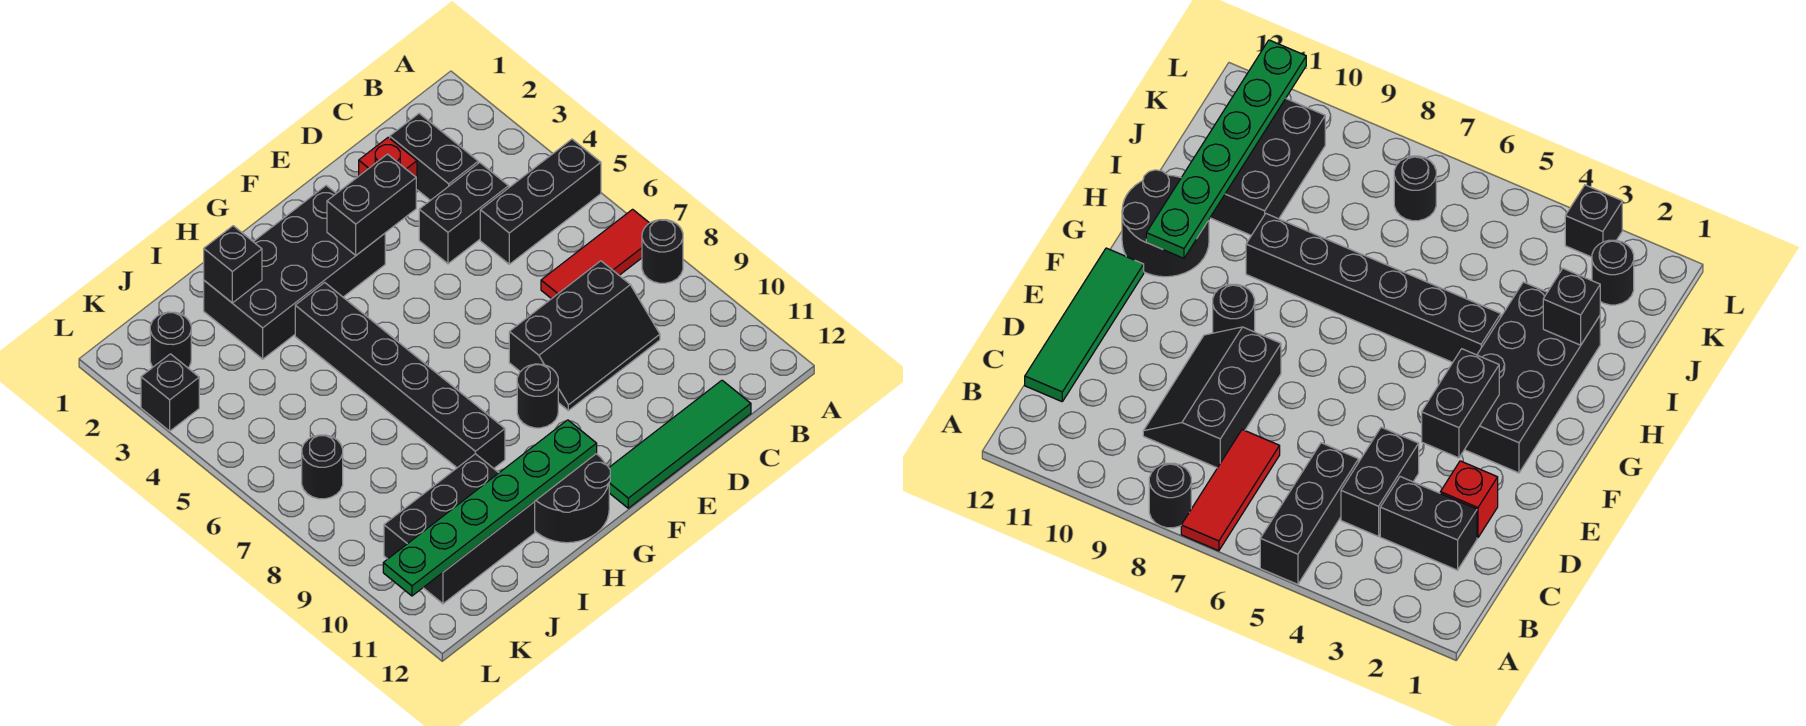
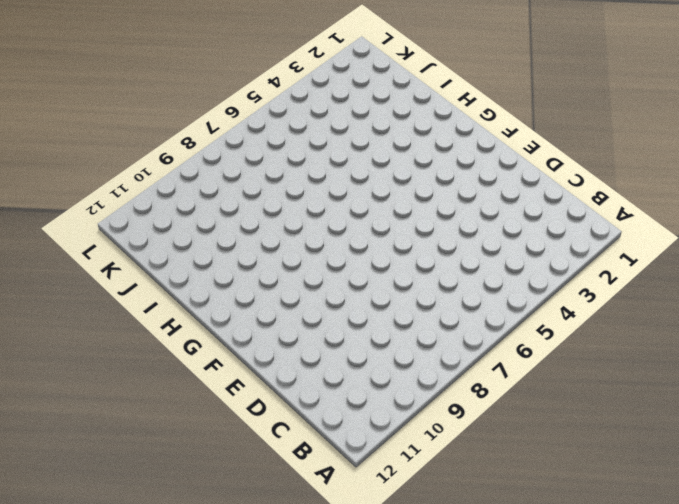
none -> black 1x3 brick [480,139,601,264]
none -> red 1x3 tile [541,209,649,299]
none -> black 1x1 round brick [642,220,683,283]

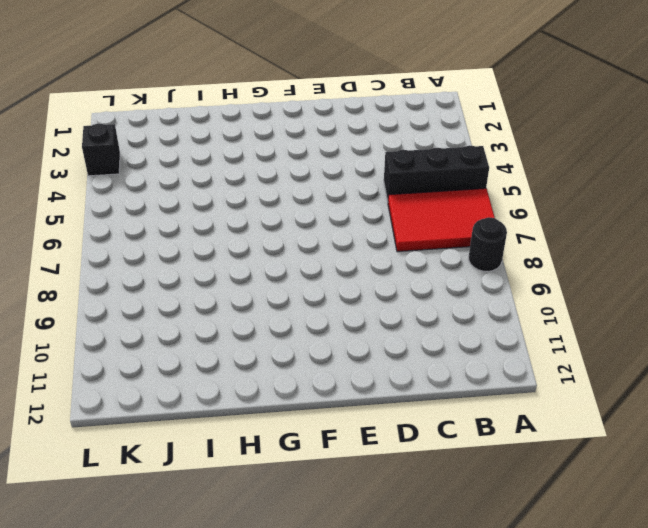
red 2x3 tile [388,188,495,252] -> red 1x3 tile [541,209,649,299]
none -> black 1x2 brick [390,113,478,200]
none -> black 1x2 brick [419,163,509,264]
none -> black 2x3 slope [509,261,660,411]

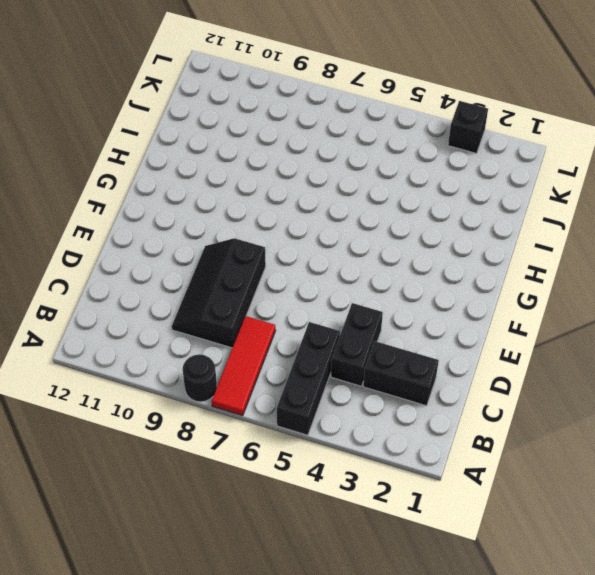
none -> green 1x4 tile [609,380,751,508]
none -> red 1x1 brick [359,137,417,192]
none -> black 2x4 brick [204,185,385,359]

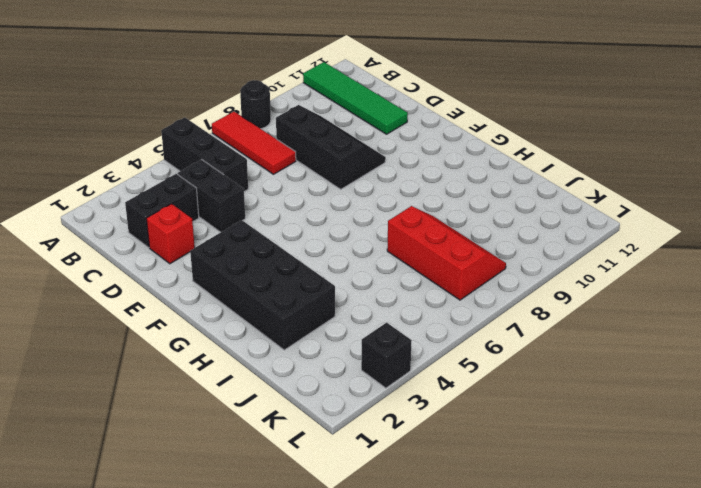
green 1x4 tile [303,62,408,134] -> green 1x4 tile moved to [609,380,751,508]
red 2x3 slope [387,206,506,300] -> black 1x1 round brick [302,435,343,499]
none -> black 1x1 round brick [517,364,558,428]
none -> black 2x2 round brick [535,454,610,543]
none -> black 1x6 brick [295,283,505,468]

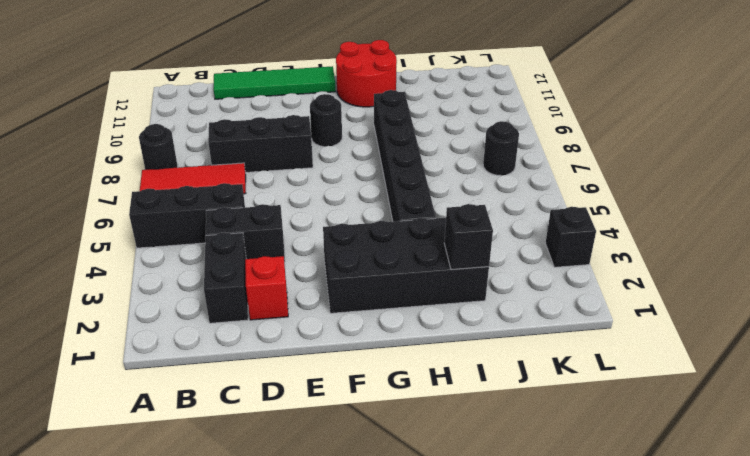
red 2x2 round brick [336,40,397,107] -> black 2x2 round brick [535,454,610,543]
none -> black 2x3 brick [384,454,535,604]
none -> black 1x1 round brick [150,312,191,368]
none -> black 1x2 brick [327,154,416,255]

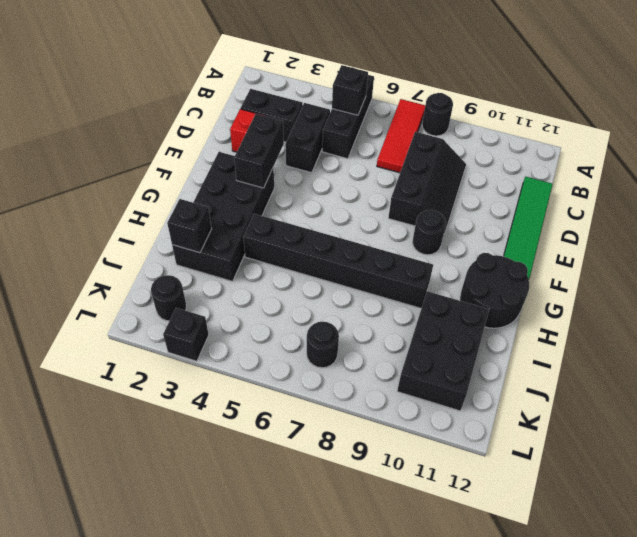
black 1x1 brick [332,65,368,115] -> none
none -> green 1x6 plate [383,420,597,596]

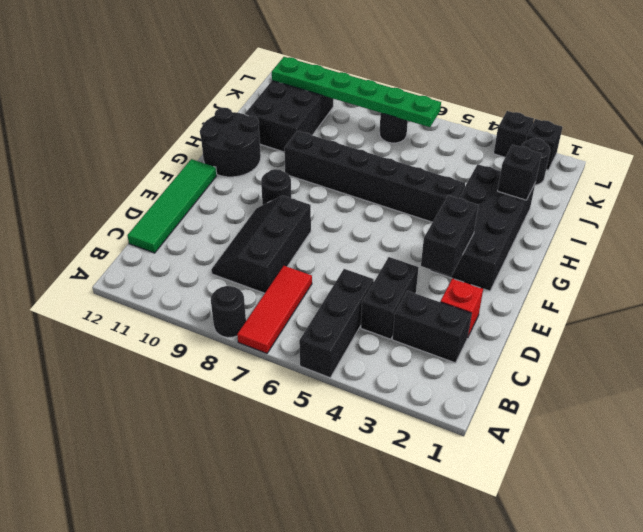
green 1x6 plate [272,57,441,127] -> green 1x6 plate turned to [383,420,597,596]
black 1x1 brick [526,119,562,170] -> none

